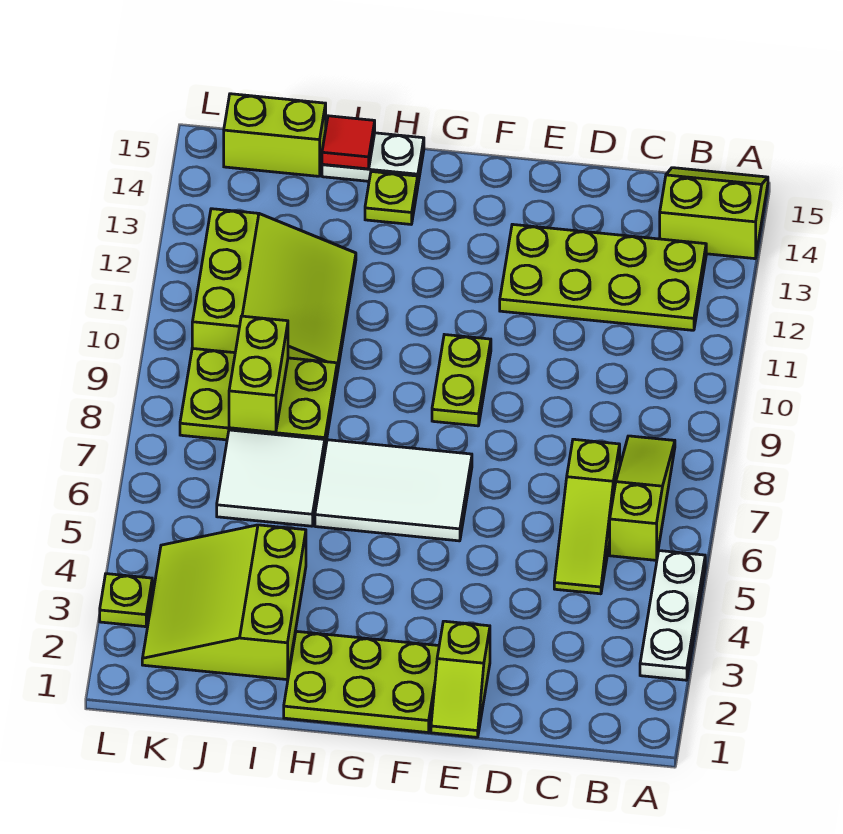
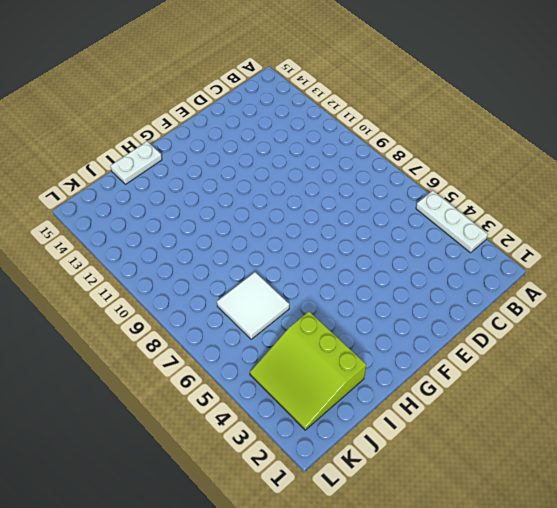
none -> lime 2x2 slope [660,168,768,259]
none -> lime 1x3 slope [610,436,675,560]
none -> lime 2x4 plate [500,224,706,330]

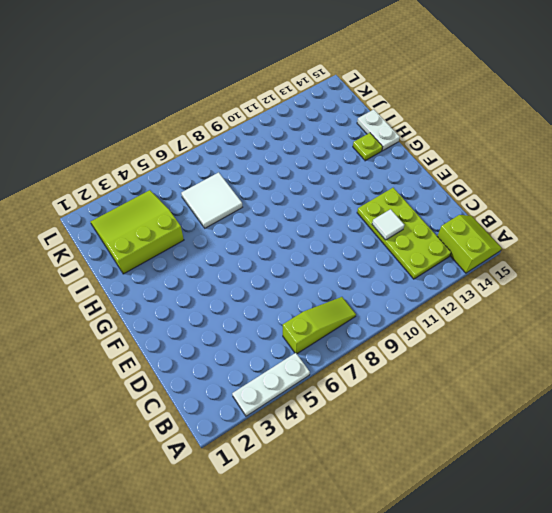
white 1x1 tile [372,209,404,240] -> none
none -> lime 1x3 slope [554,439,620,594]
none -> lime 1x2 slope [431,621,490,737]
none -> lime 2x3 plate [284,631,439,732]

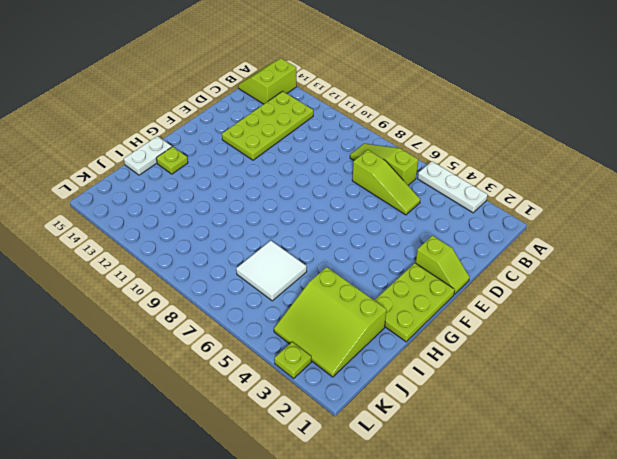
none -> white 2x3 tile [315,440,472,541]
none -> lime 1x2 plate [432,335,491,426]
none -> lime 2x3 plate [180,348,337,447]

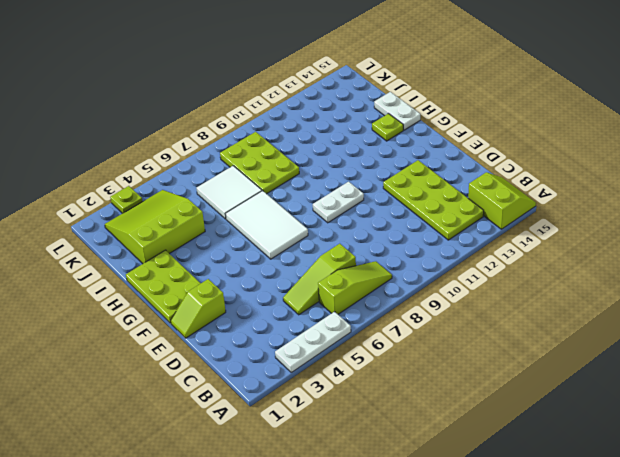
white 1x2 plate [313,182,364,223] -> lime 1x2 plate [432,335,491,426]
none -> lime 3x3 slope [192,209,356,373]
none -> lime 1x2 brick [224,94,326,176]
none -> red 1x1 tile [322,116,375,169]

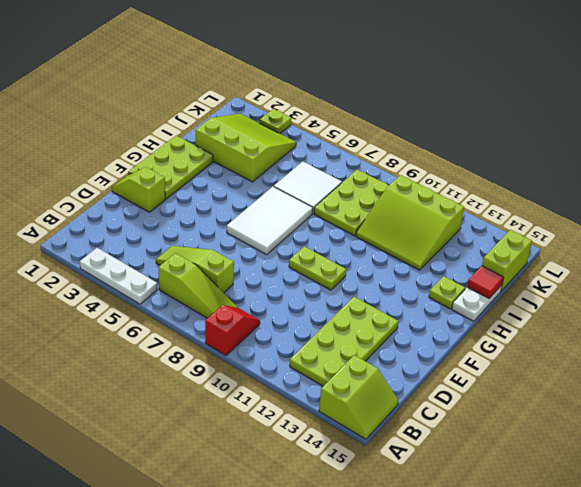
red 1x2 slope [205,305,260,356] -> none
none -> lime 1x2 brick [229,316,288,432]

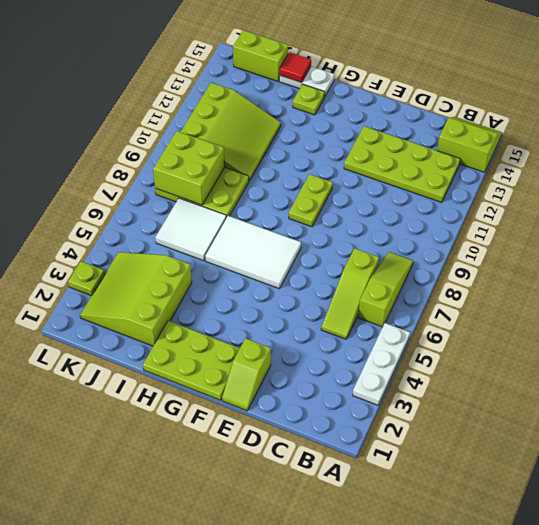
lime 2x2 brick [153,131,225,205] -> lime 1x2 brick [229,316,288,432]

